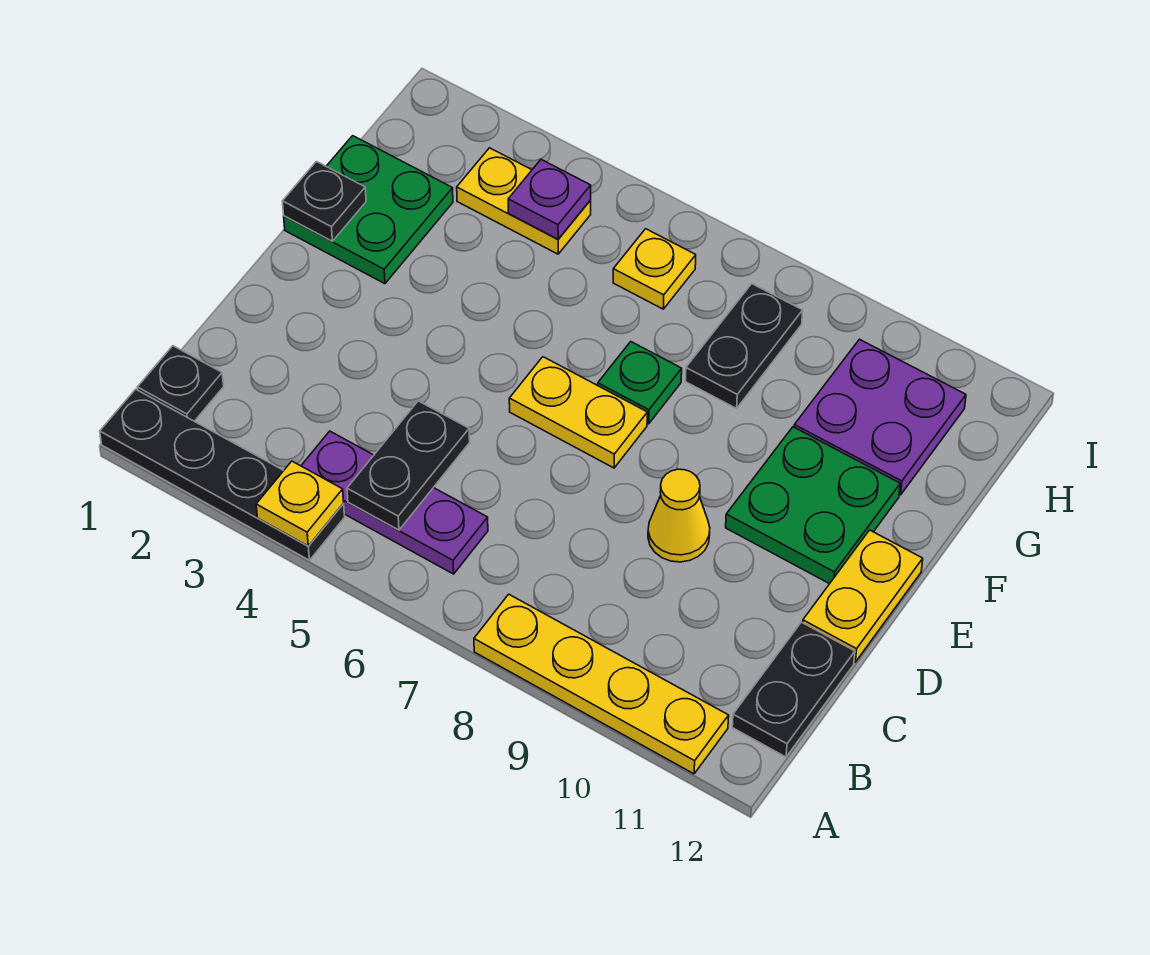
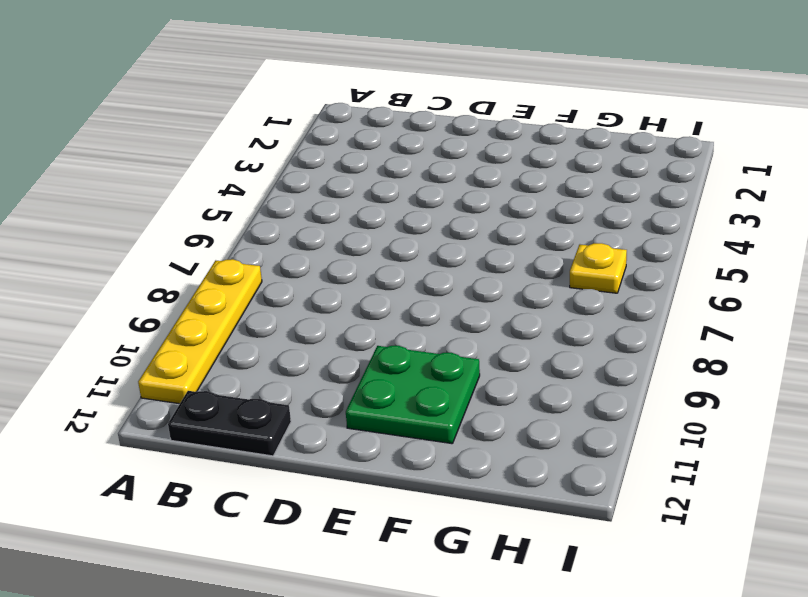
none -> black 1x4 plate [100,389,345,560]
none -> black 1x1 plate [137,346,224,421]
none -> purple 1x3 plate [301,431,488,574]

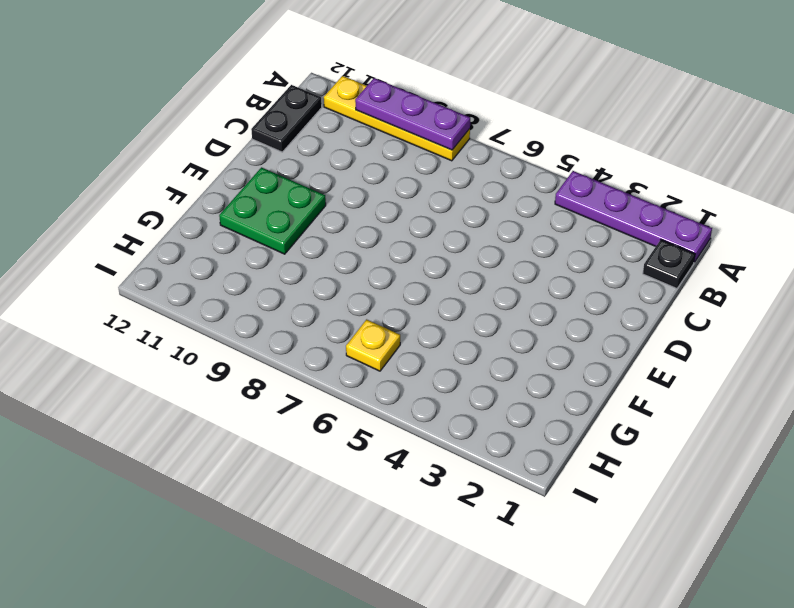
purple 1x4 plate [555,171,712,262] -> black 1x4 plate [100,389,345,560]
purple 1x3 plate [355,78,470,150] -> purple 1x3 plate moved to [301,431,488,574]
none -> yellow 1x1 cone [648,469,710,562]
none -> yellow 1x2 plate [803,530,923,662]
none -> yellow 1x2 plate [509,357,647,468]

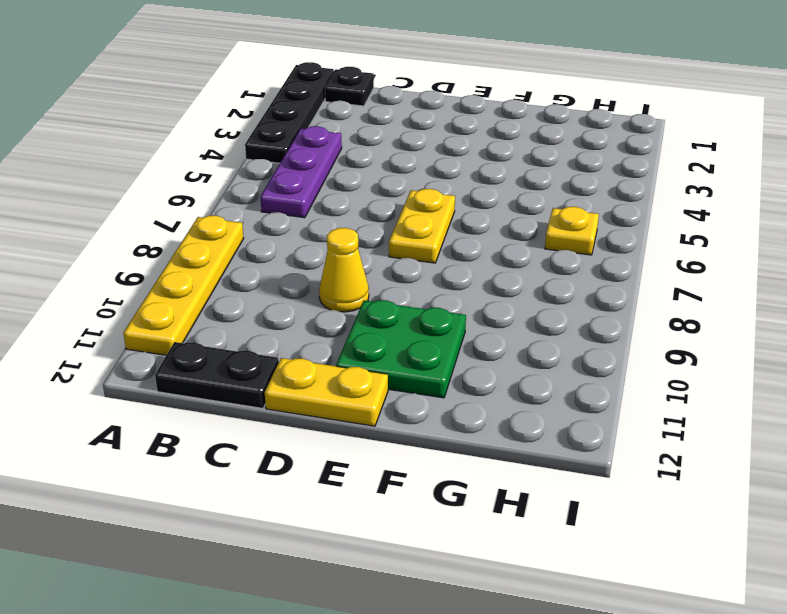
none -> green 2x2 plate [284,136,453,284]
none -> green 1x1 plate [598,342,682,424]
none -> black 1x2 plate [685,284,803,408]

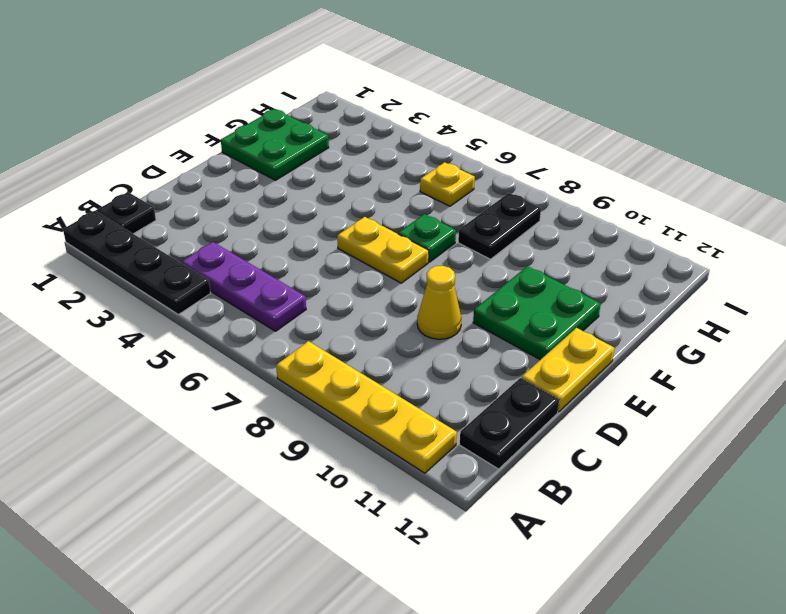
none -> purple 2x2 plate [794,339,966,495]
none -> yellow 1x2 plate [457,148,591,254]
none -> yellow 1x1 plate [256,461,344,546]

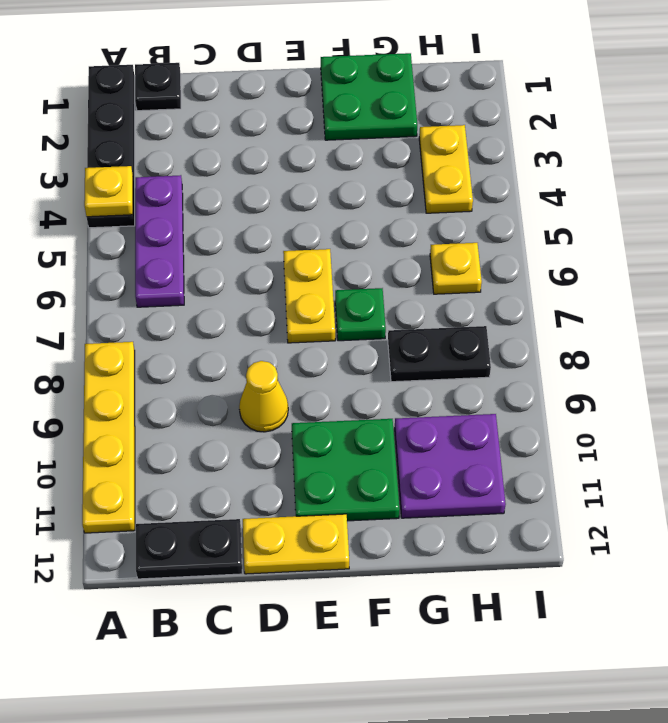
none -> black 1x2 plate [347,401,470,530]
none -> black 1x1 plate [282,162,366,241]
none -> purple 1x1 plate [508,160,591,239]

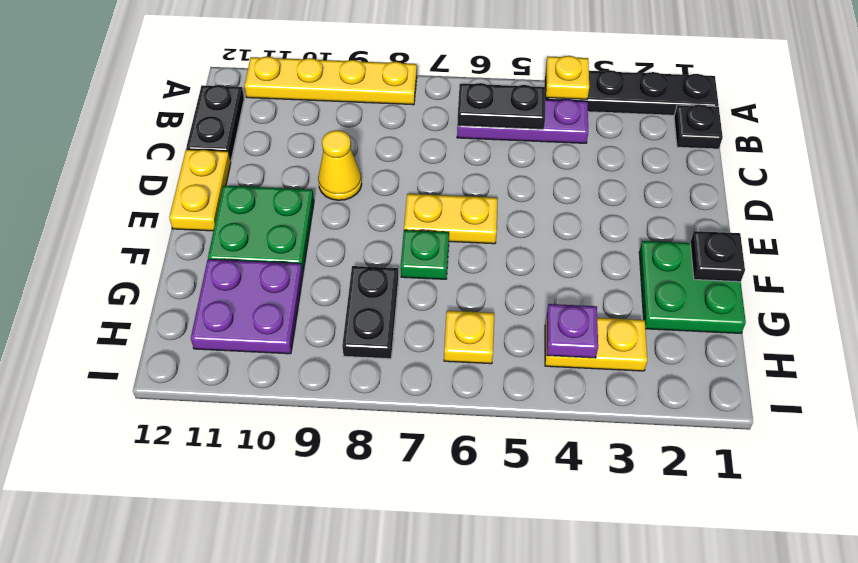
black 1x2 plate [457,83,545,129] -> black 1x2 plate turned to [347,401,470,530]

